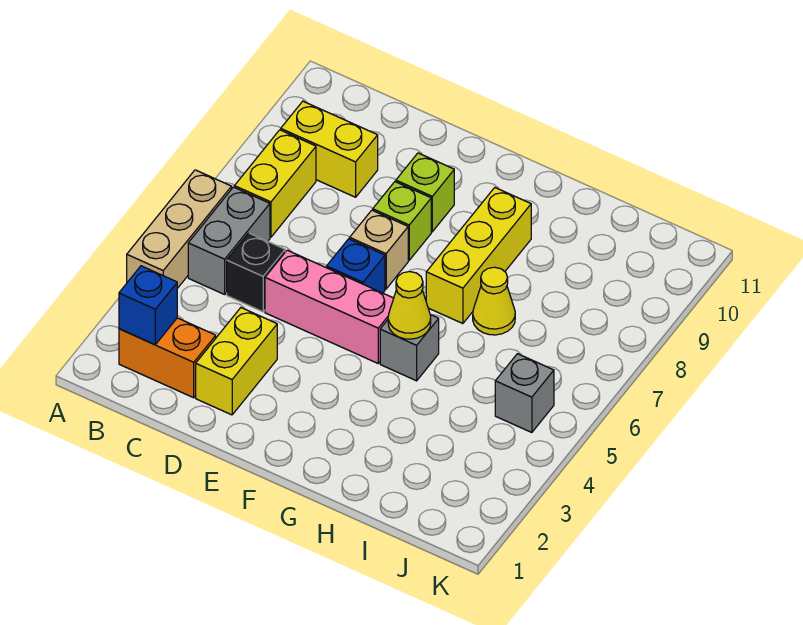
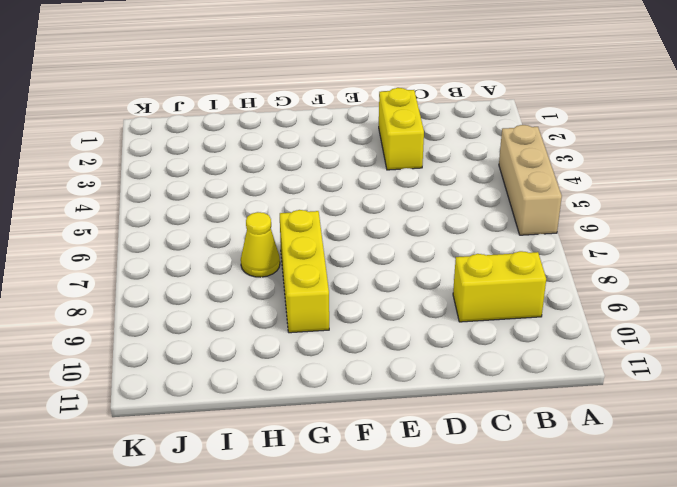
none -> orange 1x2 brick [119,318,216,398]
none -> grey 1x2 brick [188,187,270,294]
none -> yellow 1x2 brick [234,130,316,237]

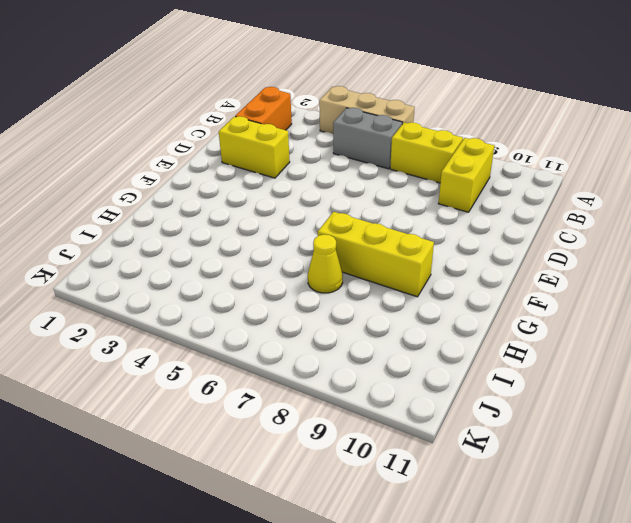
none -> black 1x1 brick [227,233,285,312]
none -> pink 1x3 brick [265,250,394,363]
none -> blue 1x1 brick [327,239,385,293]

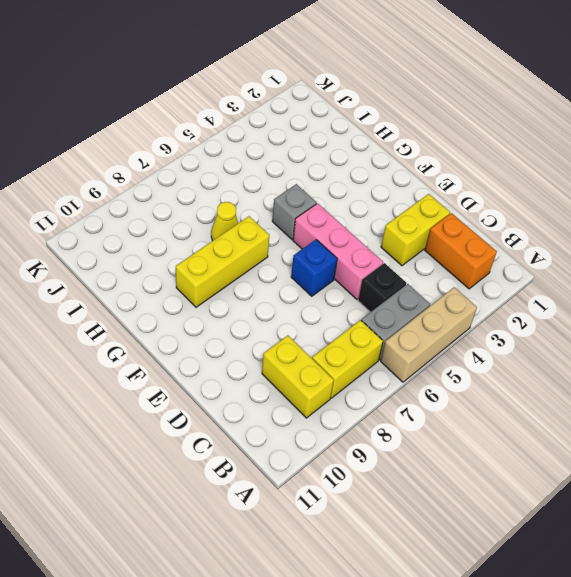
none -> tan 1x1 brick [350,210,408,289]
none -> lime 1x1 brick [373,182,431,260]
none -> lime 1x1 brick [396,153,454,232]

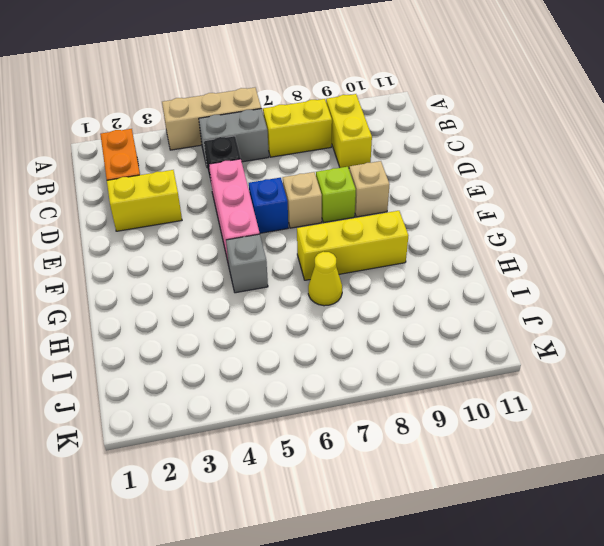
tan 1x1 brick [349,161,390,217] -> lime 1x1 brick [396,153,454,232]
none -> grey 1x1 brick [495,354,554,433]
none -> blue 1x1 brick [119,266,177,345]
none -> yellow 1x1 cone [388,272,431,339]

